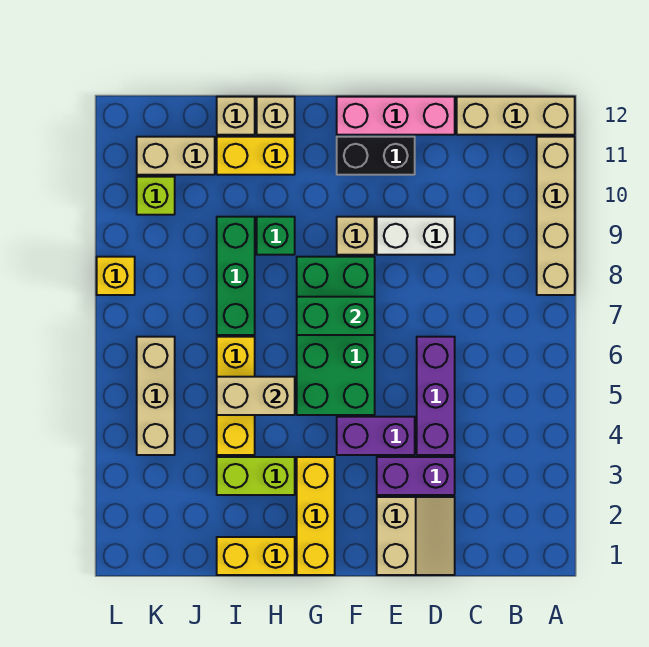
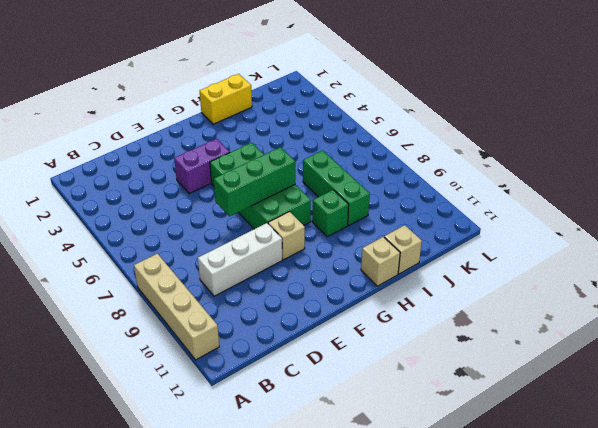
white 1x3 brick [198,223,282,296] -> white 1x2 brick [377,217,455,255]
green 1x3 brick [214,147,295,216] -> green 1x2 brick [297,297,375,335]
none -> tan 1x3 brick [457,97,575,135]
none -> tan 2x2 slope [377,497,455,575]
none -> purple 1x2 brick [377,457,455,495]

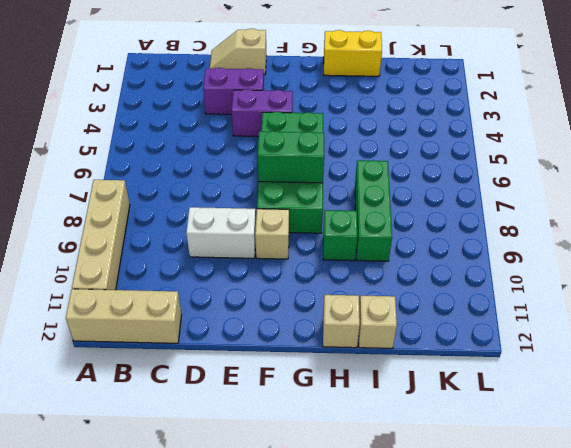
tan 1x2 slope [210,29,266,74] -> tan 2x2 slope [377,497,455,575]
none -> purple 1x3 brick [417,337,455,455]
none -> pink 1x3 brick [337,97,455,135]
none -> black 1x2 brick [337,137,415,175]

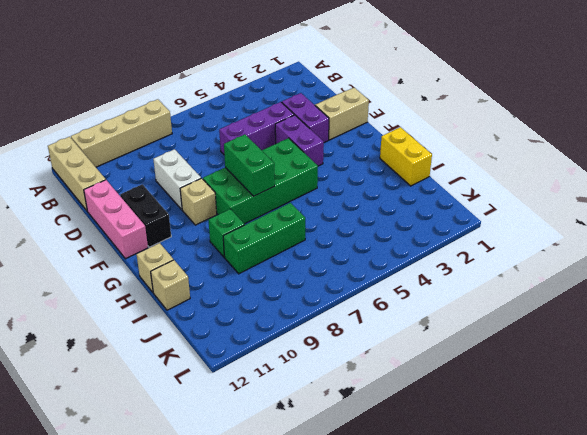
none -> yellow 1x3 brick [297,457,335,575]
none -> lime 1x2 brick [217,457,295,495]
none -> yellow 1x2 brick [217,137,295,175]

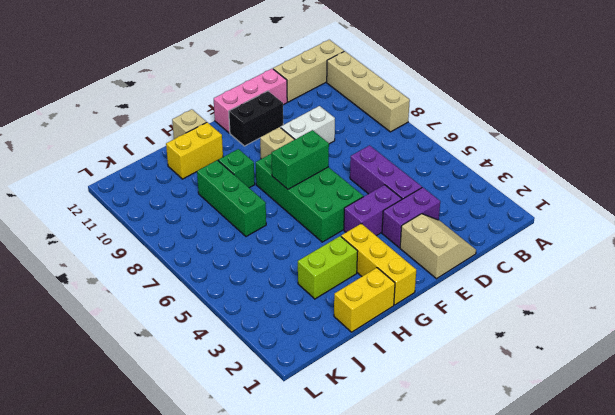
none -> yellow 1x3 brick [217,337,255,455]
none -> tan 1x1 brick [217,97,255,135]
none -> tan 1x2 brick [137,137,215,175]

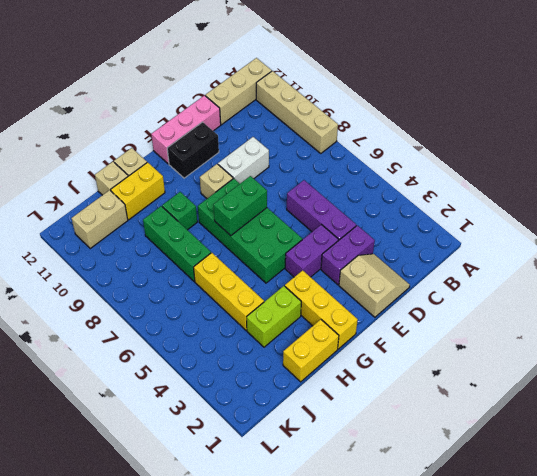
none -> tan 1x3 brick [137,337,175,455]
none -> lime 1x1 brick [137,177,175,215]
none -> yellow 1x1 brick [97,257,135,295]

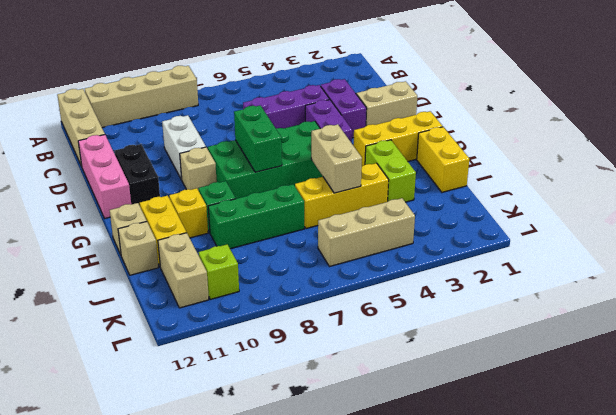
yellow 1x1 brick [169,188,208,238] -> yellow 1x1 brick moved to [97,257,135,295]

